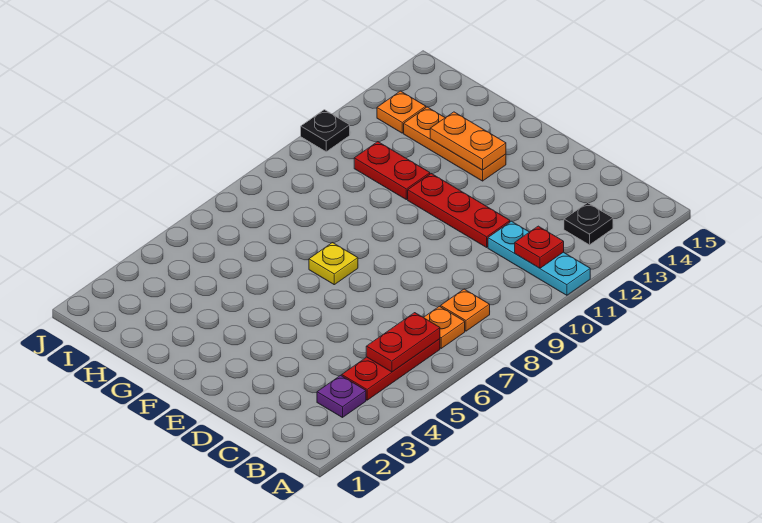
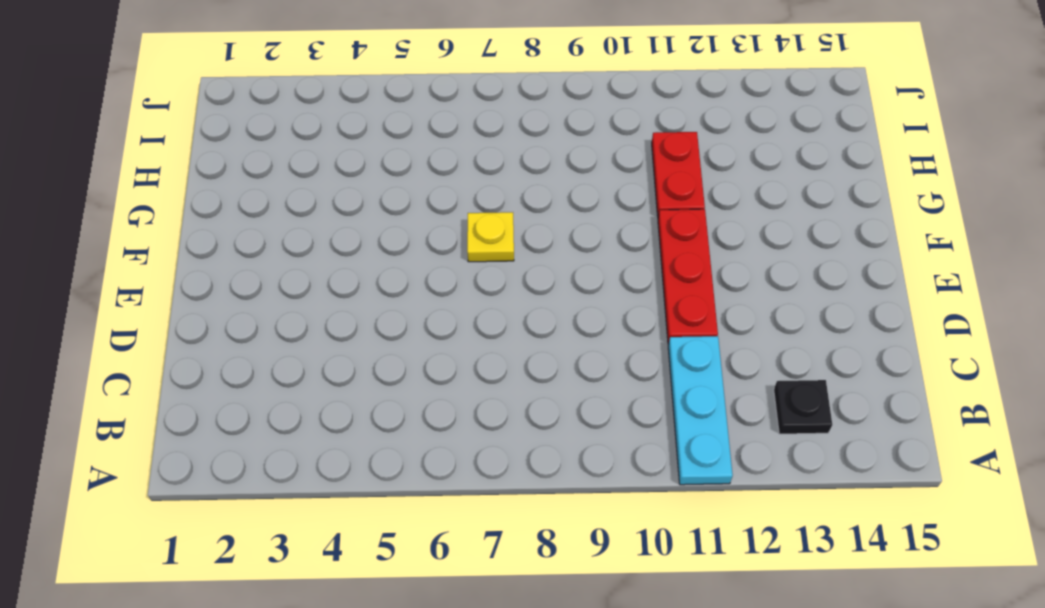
none -> purple 1x1 plate [317,375,366,418]
none -> red 1x3 plate [342,339,440,400]
none -> orange 1x1 plate [423,306,465,348]

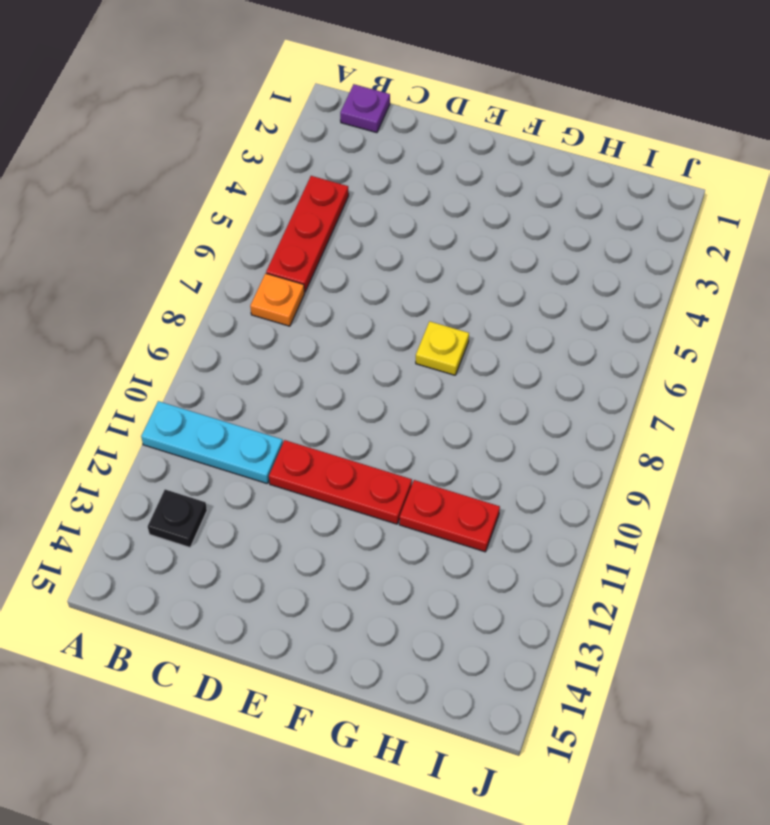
purple 1x1 plate [340,84,390,133] -> purple 1x1 plate moved to [317,375,366,418]
none -> orange 1x1 plate [441,289,490,331]
none -> orange 1x3 plate [404,107,506,181]
none -> orange 1x1 plate [377,91,426,133]

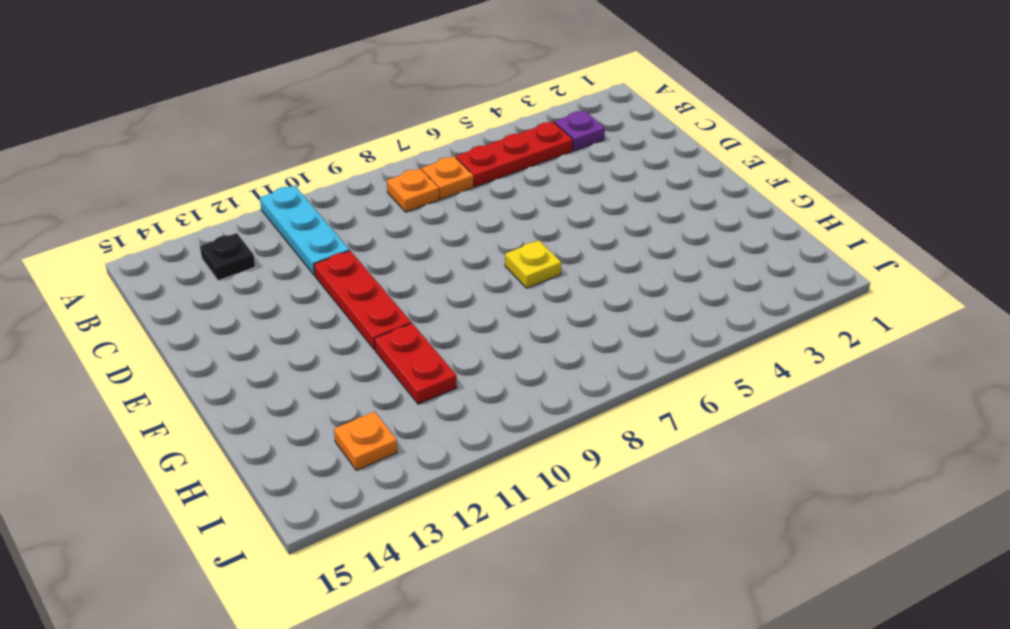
none -> orange 1x3 plate [404,107,506,181]
none -> black 1x1 plate [301,110,350,152]
none -> red 1x2 plate [366,313,440,372]

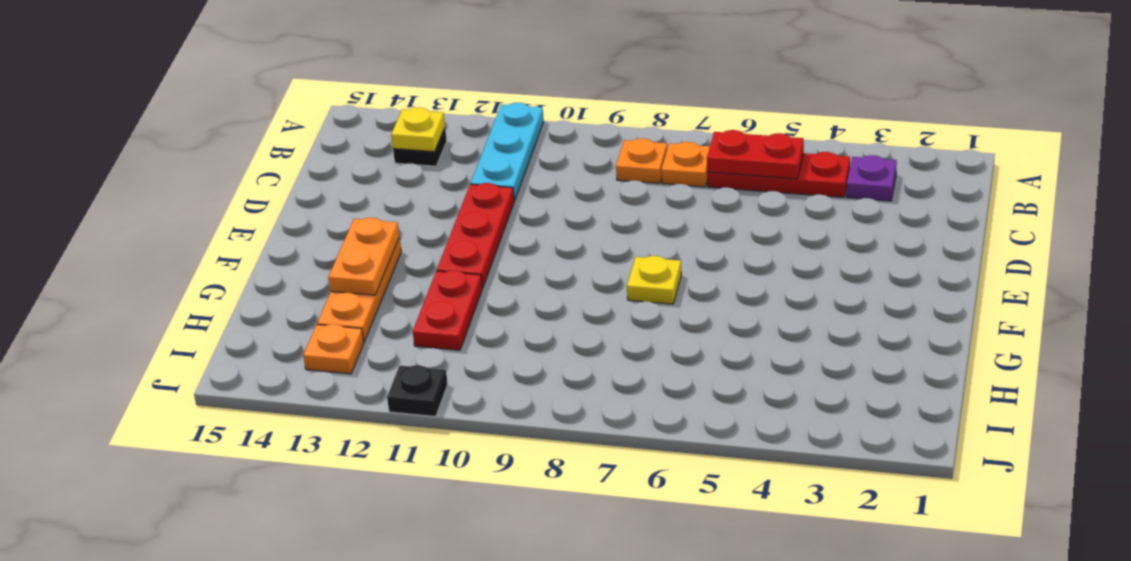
yellow 1x1 plate [391,107,445,152] -> none
none -> red 1x1 plate [515,226,564,268]

